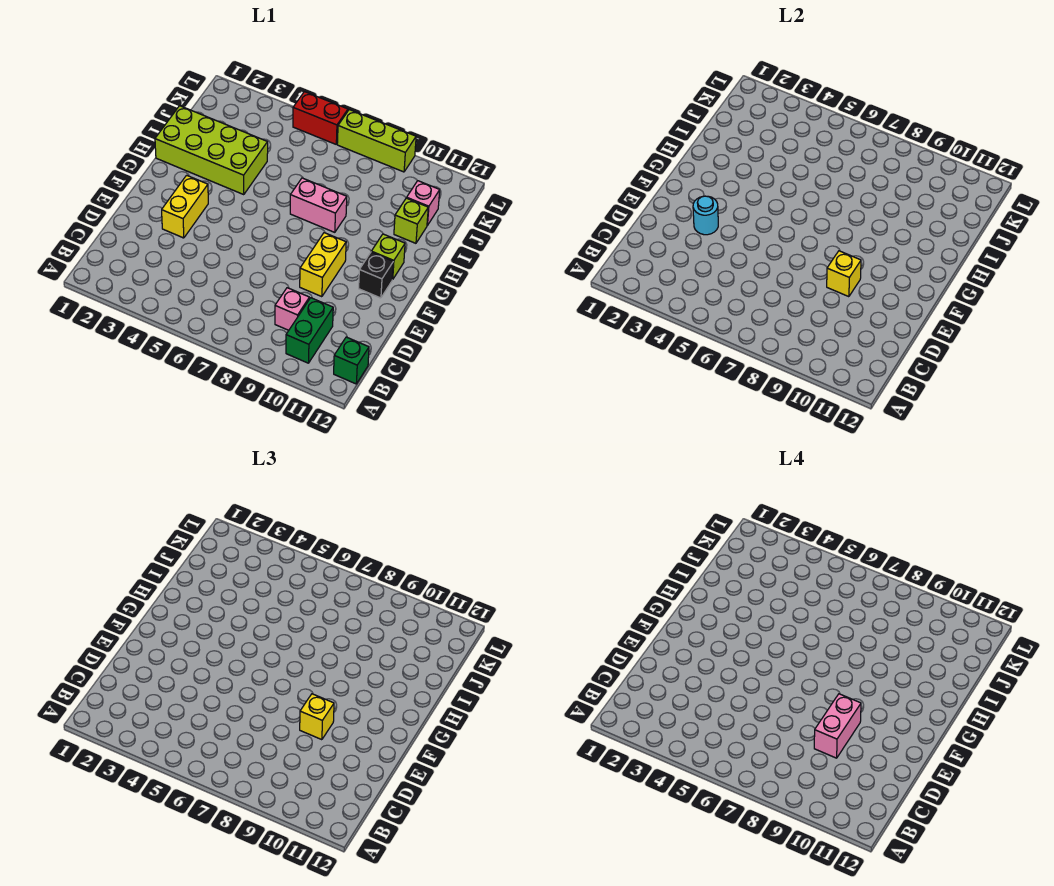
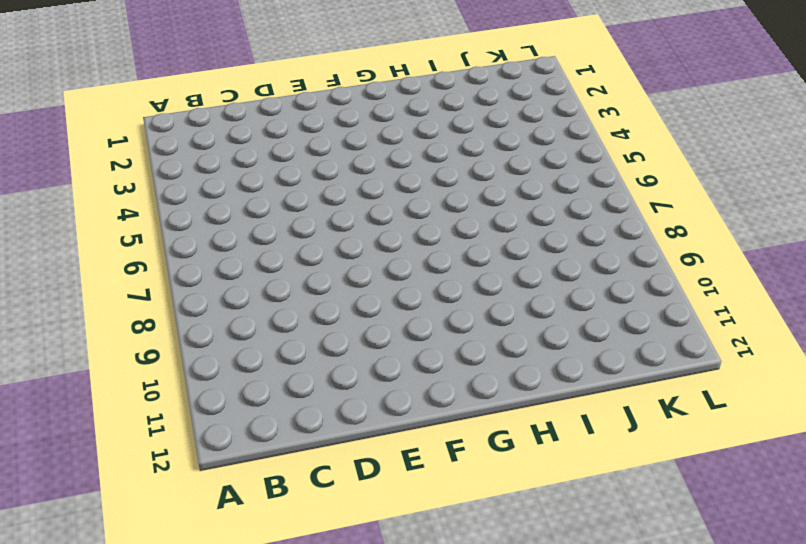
none -> green 1x2 brick [286,298,333,363]
none -> green 1x1 brick [334,337,369,384]
none -> pink 1x1 brick [275,288,309,330]

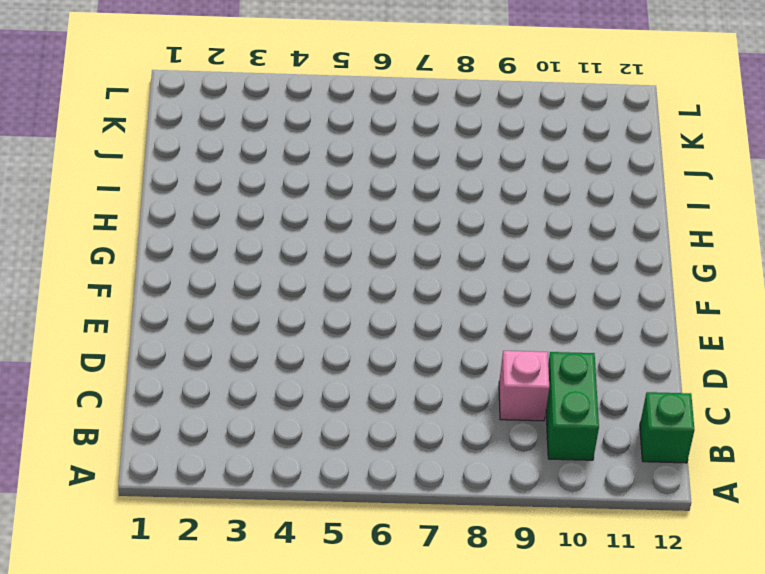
none -> yellow 1x2 brick [162,175,208,238]
none -> yellow 1x2 brick [300,233,346,297]
none -> black 1x1 brick [359,252,393,298]

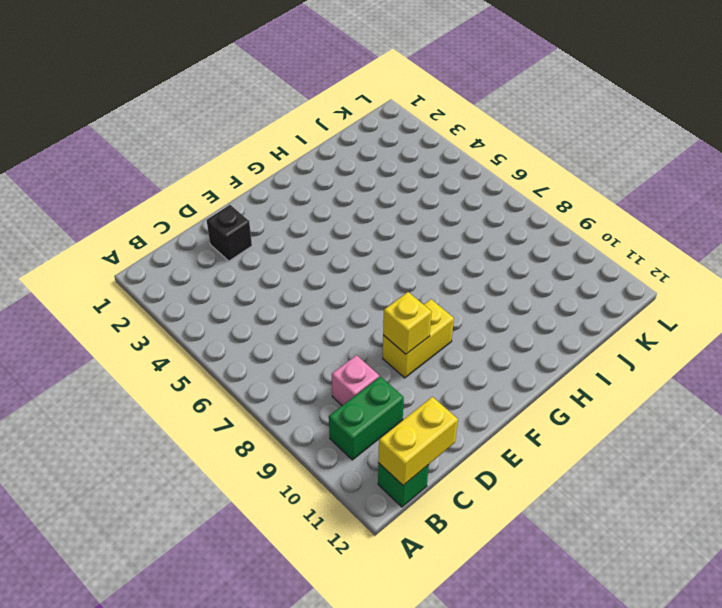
yellow 1x2 brick [378,397,458,485] -> yellow 1x2 brick moved to [162,175,208,238]
black 1x1 brick [207,205,252,261] -> black 1x1 brick moved to [359,252,393,298]
none -> lime 1x1 brick [371,234,405,279]
none -> lime 2x4 brick [155,106,268,195]
none -> pink 1x2 brick [290,178,347,232]

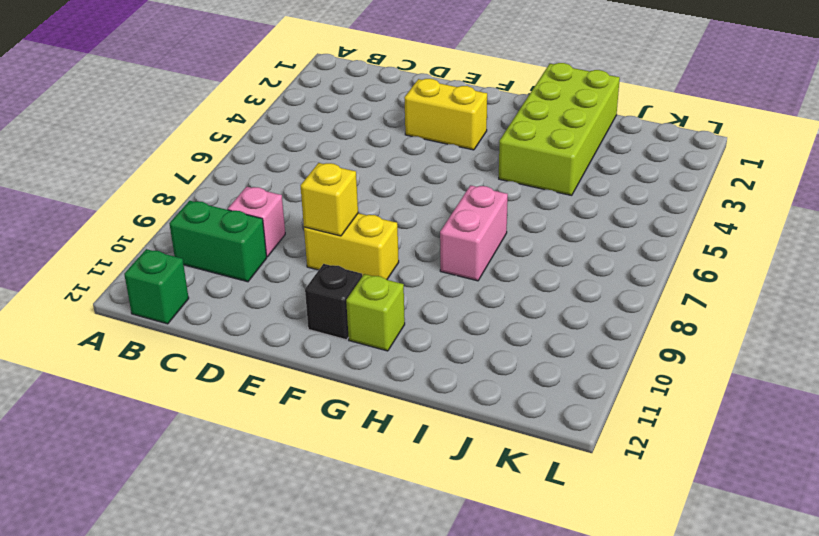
none -> lime 1x1 brick [394,198,428,243]
none -> pink 1x1 brick [407,181,440,225]
none -> red 1x2 brick [293,92,348,144]

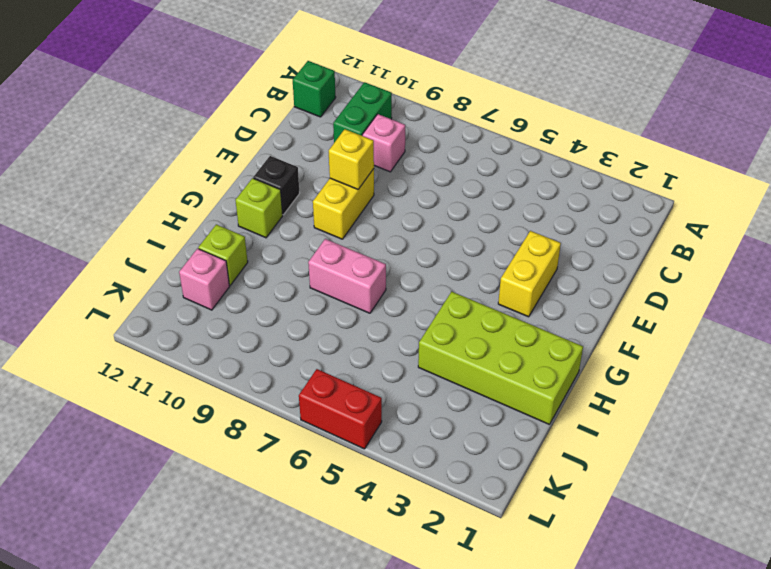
none -> lime 1x3 brick [337,110,416,172]
none -> cyan 1x1 round brick [693,196,718,235]
none -> yellow 1x1 brick [300,694,334,740]

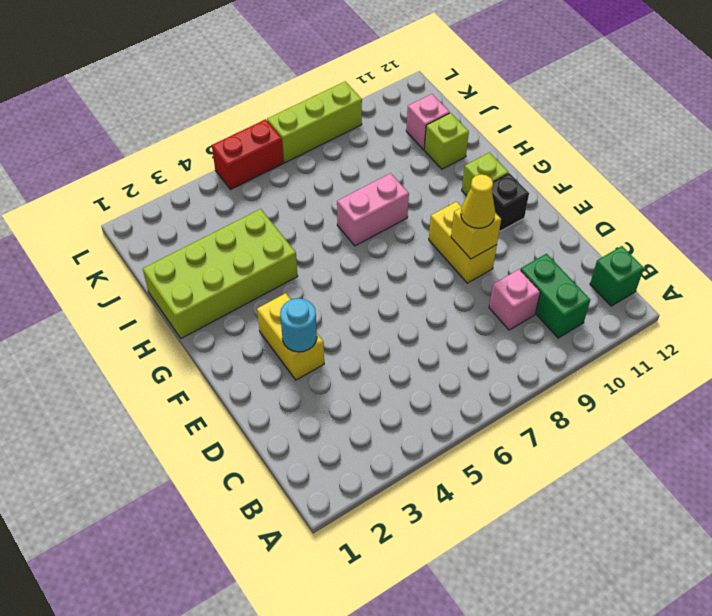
yellow 1x1 cone [461,174,495,228] -> yellow 1x1 brick [300,694,334,740]
none -> pink 1x2 brick [814,694,861,758]

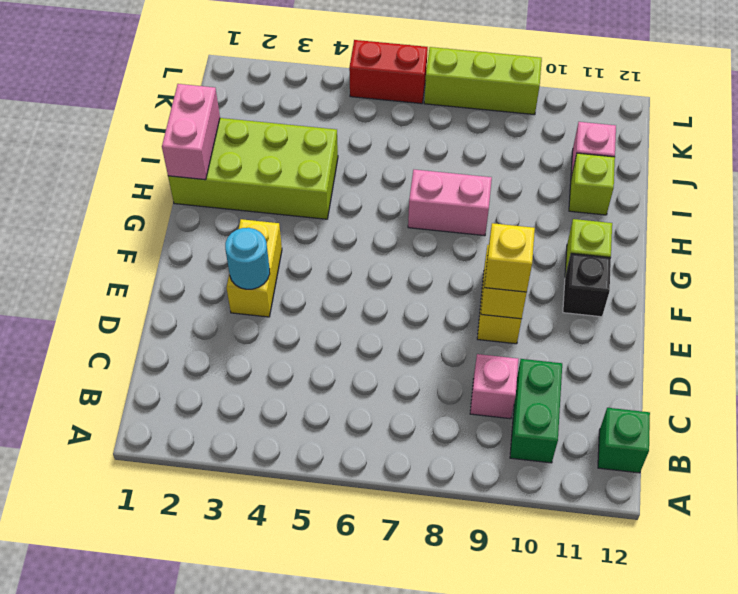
pink 1x2 brick [162,84,220,180] -> pink 1x2 brick moved to [814,694,861,758]

